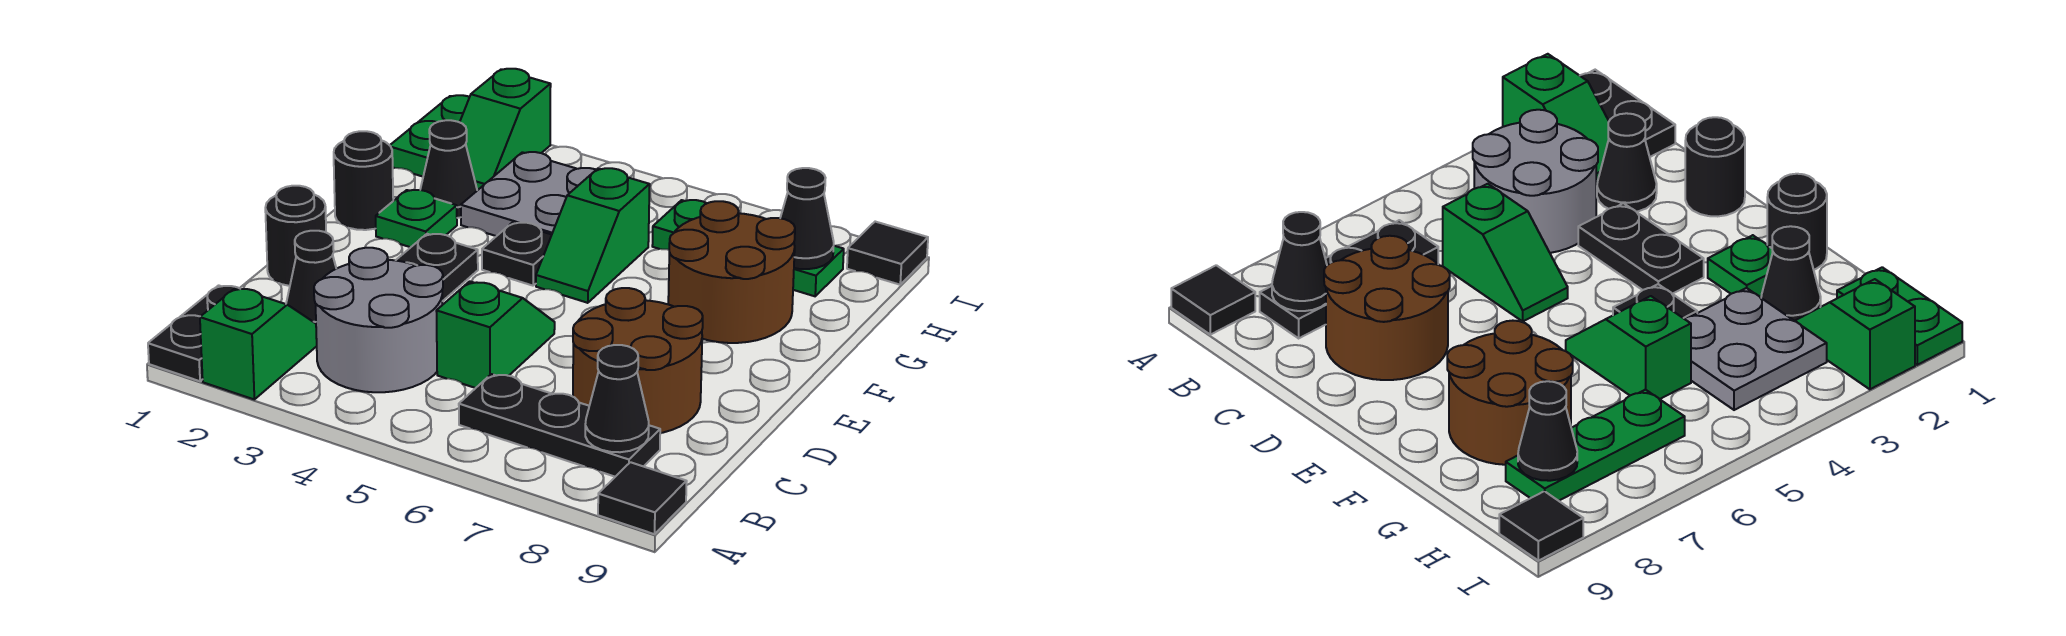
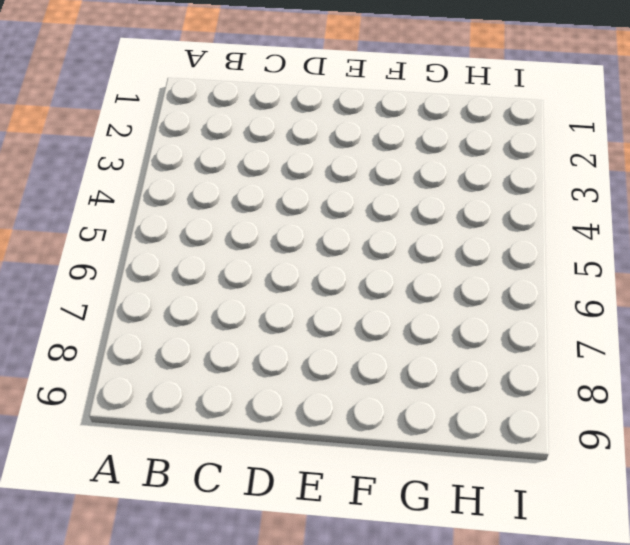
none -> black 1x2 plate [148,285,240,381]
none -> green 1x2 slope [200,288,317,399]
none -> black 1x1 tile [598,462,687,534]

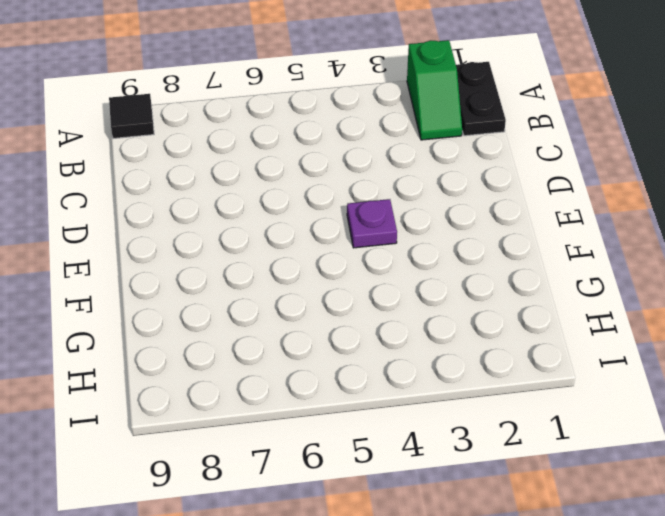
purple 1x1 plate [347,199,397,248] -> none
none -> grey 2x2 round brick [314,248,443,392]
none -> black 1x3 plate [459,374,660,477]
none -> black 1x1 cone [286,231,336,323]

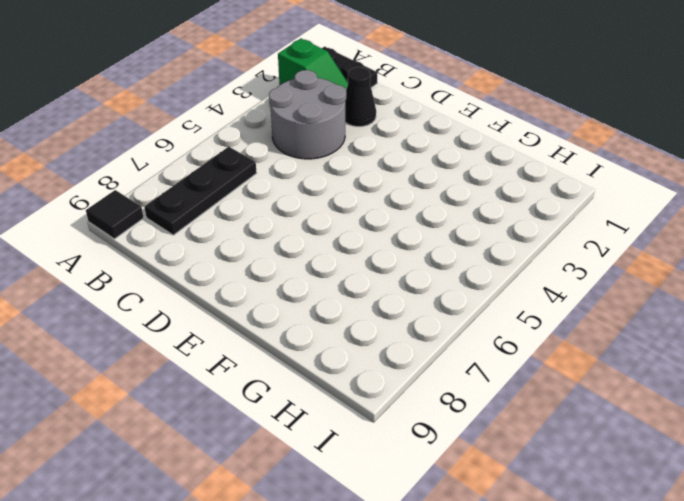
none -> green 1x2 slope [436,281,555,388]
none -> brown 2x2 round brick [573,288,703,433]
none -> black 1x1 round brick [265,186,326,286]

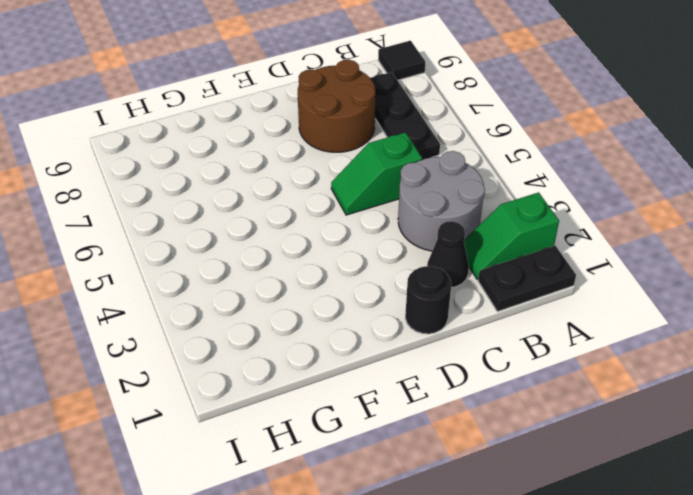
none -> black 1x2 plate [396,234,478,301]
none -> black 1x1 round brick [334,131,393,230]
none -> green 1x1 plate [376,190,457,247]

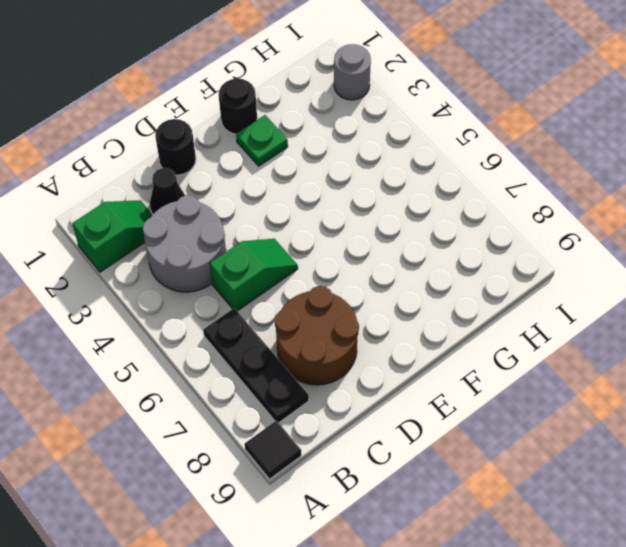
grey 1x1 round brick [334,44,371,100] -> green 1x2 slope [460,69,551,190]
none -> black 1x2 plate [148,285,240,381]
none -> black 1x2 plate [396,234,478,301]
none -> black 1x1 plate [482,223,552,286]

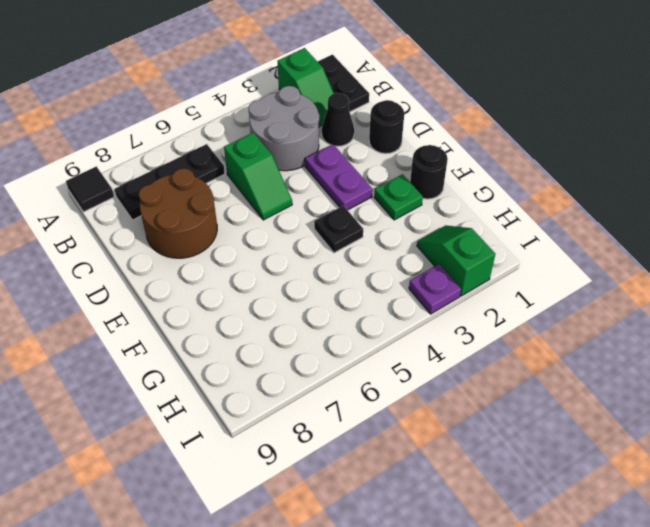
purple 1x2 plate [305,144,372,210] -> black 1x2 plate [396,234,478,301]
purple 1x1 plate [409,264,461,314] -> none
none -> green 1x2 slope [536,168,650,303]
none -> brown 2x2 round brick [668,201,795,343]
none -> black 1x1 cone [420,120,477,218]

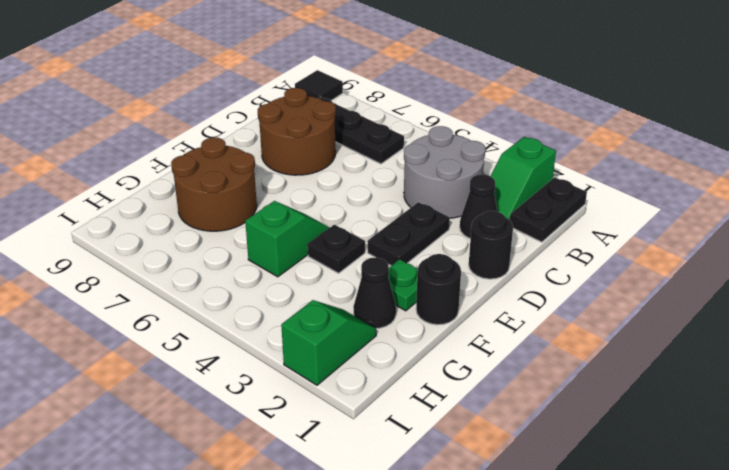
none -> green 1x2 slope [436,281,555,388]
none -> grey 2x2 plate [461,152,596,236]
none -> green 1x2 plate [390,95,469,177]

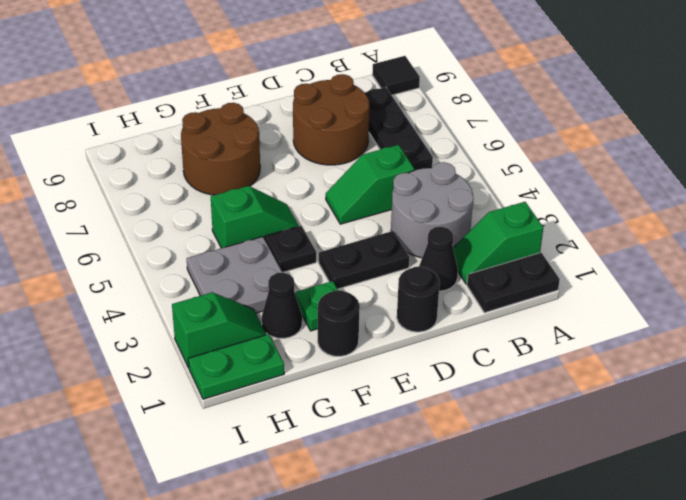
none -> green 1x3 plate [652,200,844,296]
none -> black 1x1 tile [847,222,928,285]
none -> black 1x1 cone [585,345,649,452]

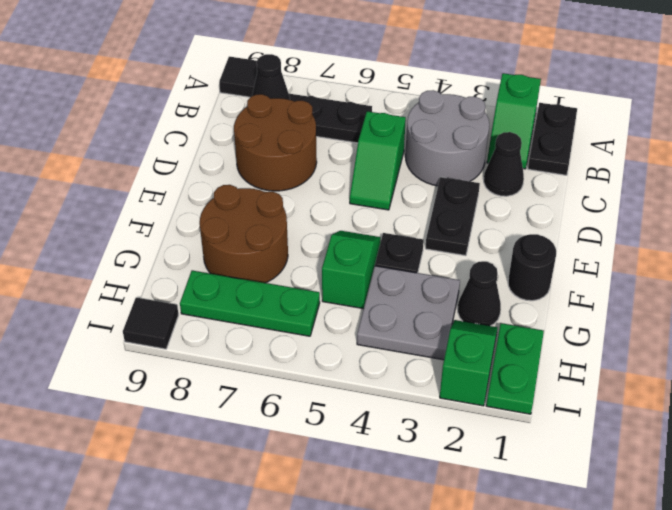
none -> black 1x1 round brick [265,186,326,286]
none -> green 1x1 plate [376,190,457,247]
none -> black 1x1 cone [780,168,834,269]

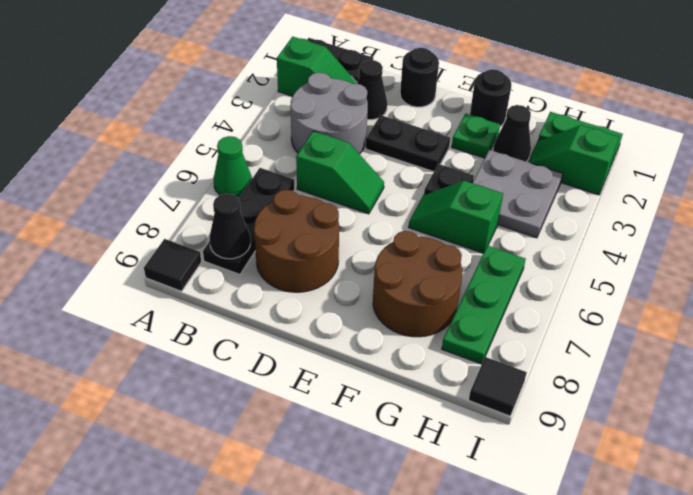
green 1x1 cone [214,136,252,198] -> none
none -> black 1x1 cone [780,168,834,269]

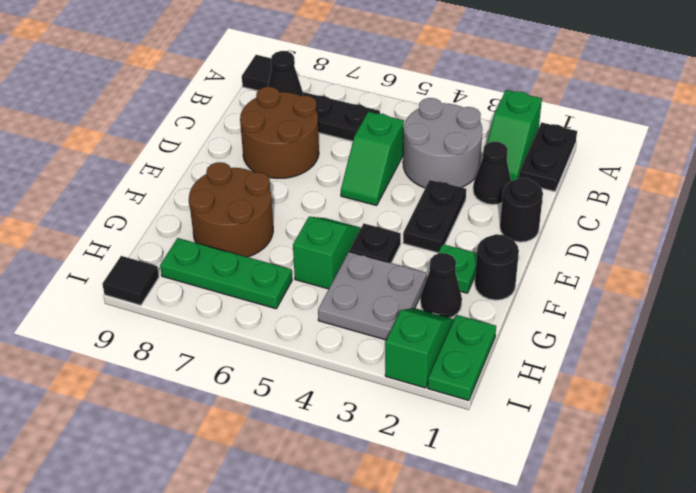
none -> black 1x1 cone [780,168,834,269]

